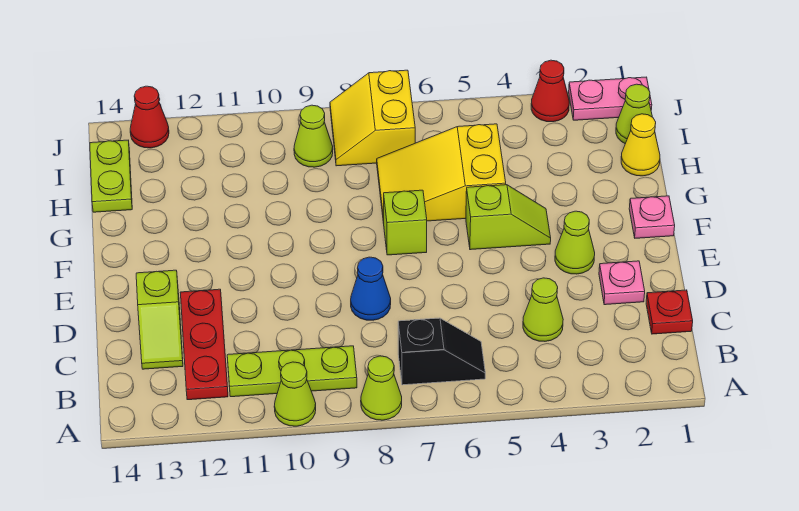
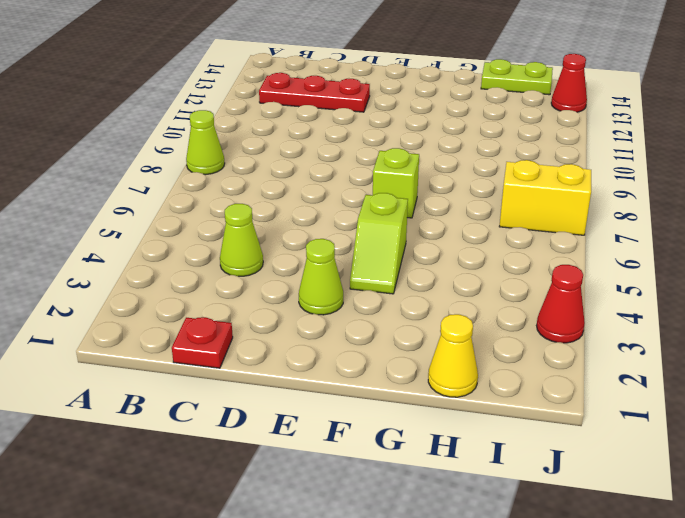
none -> lime 1x1 cone [274,362,316,426]
none -> black 1x2 slope [398,318,485,385]
none -> lime 1x3 plate [227,346,357,397]

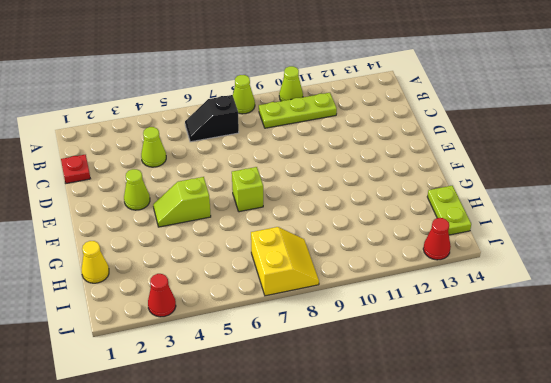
none -> red 1x3 plate [180,289,228,400]
none -> lime 1x2 slope [136,270,183,369]
none -> pink 1x1 plate [599,261,645,305]

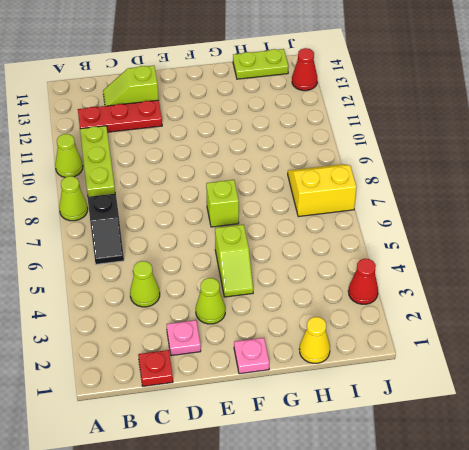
none -> blue 1x1 cone [351,257,391,320]
none -> yellow 2x3 slope [377,124,506,223]
none -> lime 1x1 cone [616,84,652,144]

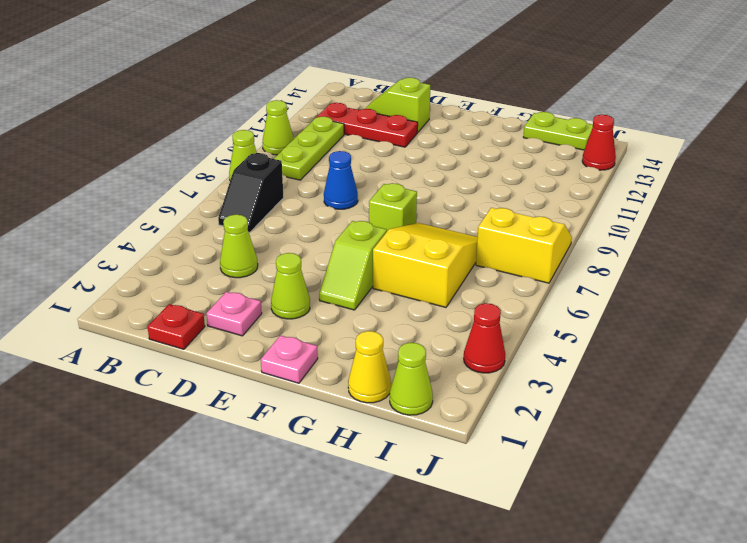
none -> lime 1x1 cone [294,105,333,167]
none -> pink 1x2 plate [569,77,652,120]

